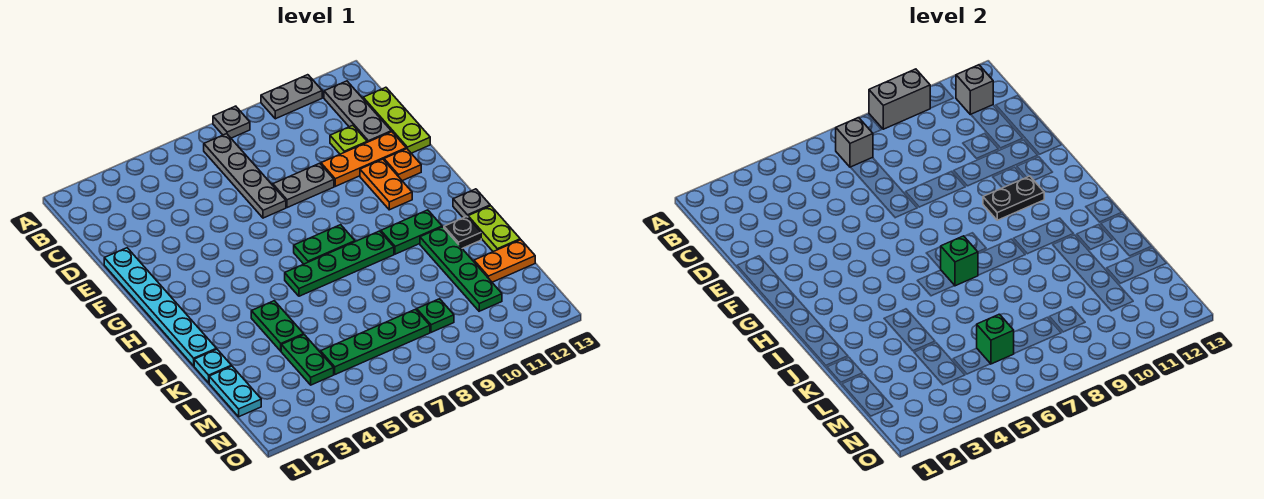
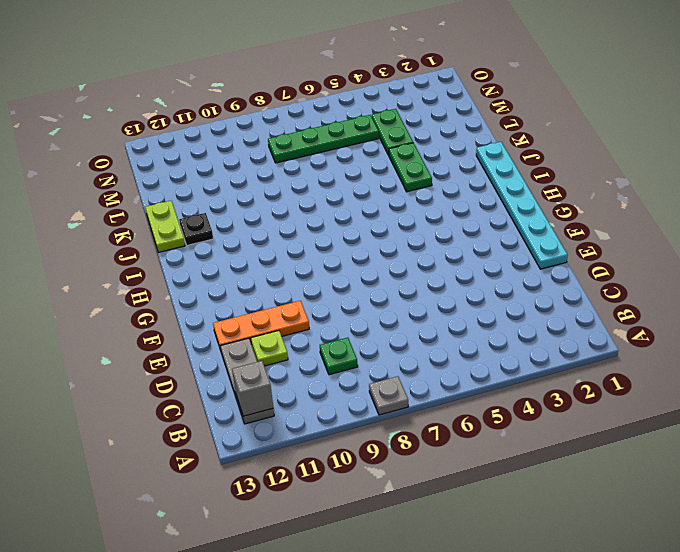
green 1x1 plate [320,338,358,375] -> green 1x1 plate moved to [417,299,454,332]
none -> grey 1x2 plate [261,75,322,119]
none -> grey 1x4 plate [204,134,286,218]
none -> lime 1x3 plate [363,87,430,153]
none -> grey 1x2 plate [273,163,334,208]

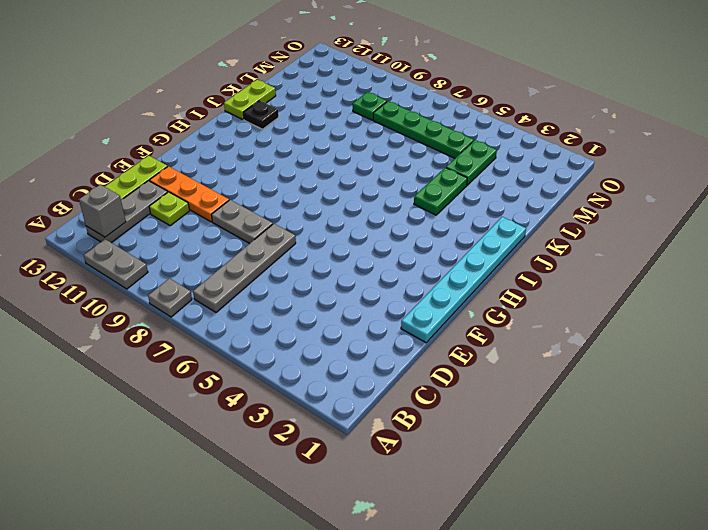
none -> orange 1x2 plate [360,159,412,210]
none -> orange 1x1 plate [384,149,421,181]
none -> green 1x2 plate [294,225,355,264]
none -> green 1x4 plate [285,231,394,296]

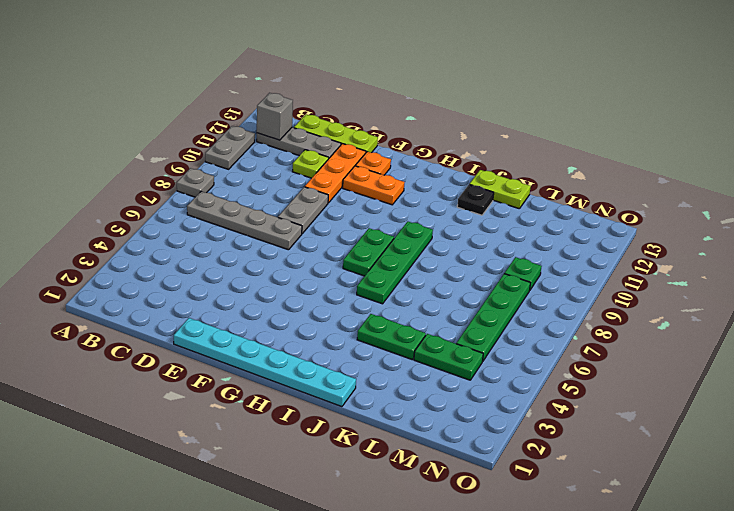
none -> green 1x2 plate [381,210,442,254]
none -> grey 1x1 plate [453,189,490,218]
none -> green 1x4 plate [420,227,502,311]
none -> cyan 1x1 plate [194,349,231,383]

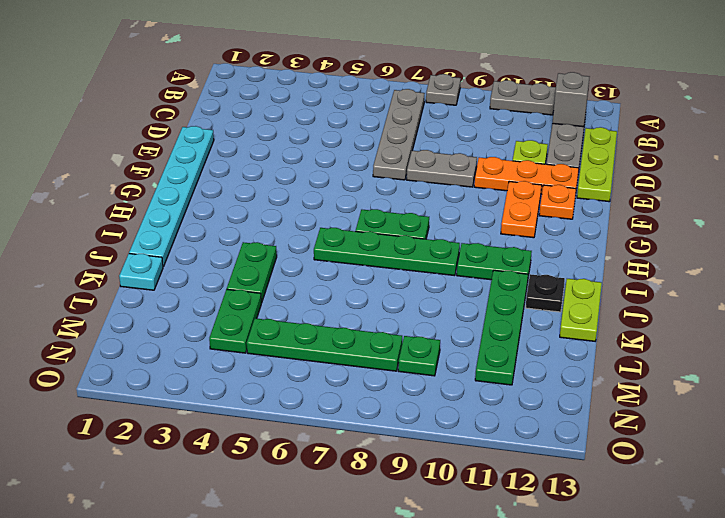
none -> grey 1x1 plate [453,189,490,218]
none -> cyan 1x2 plate [209,366,261,417]
none -> orange 1x2 plate [474,240,535,282]
none -> grey 1x2 brick [869,69,930,129]

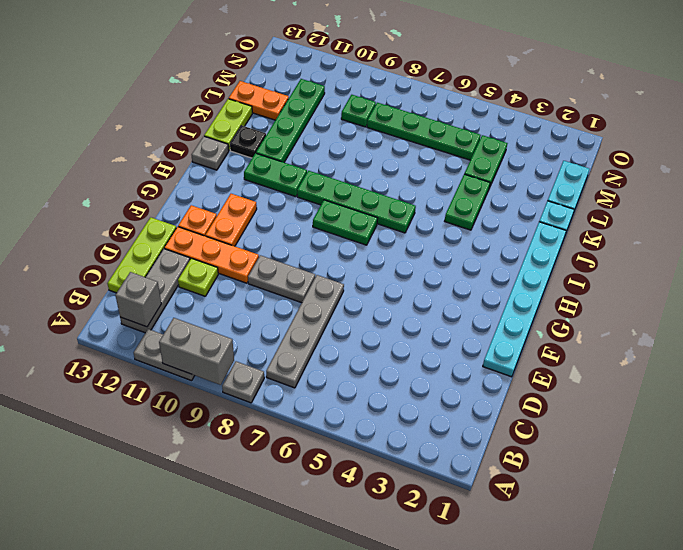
none -> grey 1x1 brick [836,118,873,167]
none -> black 1x2 plate [983,176,1044,220]
none -> green 1x1 brick [941,236,978,286]
none -> green 1x1 brick [977,314,1014,364]

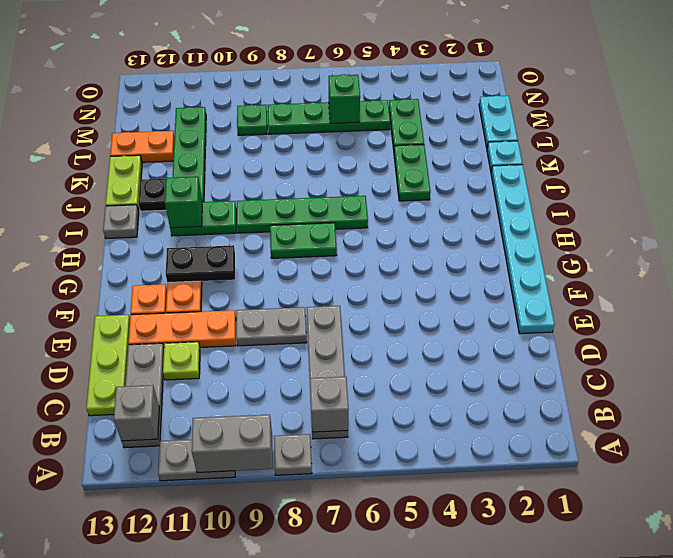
green 1x1 brick [165,177,202,228] -> green 1x1 brick moved to [941,236,978,286]

